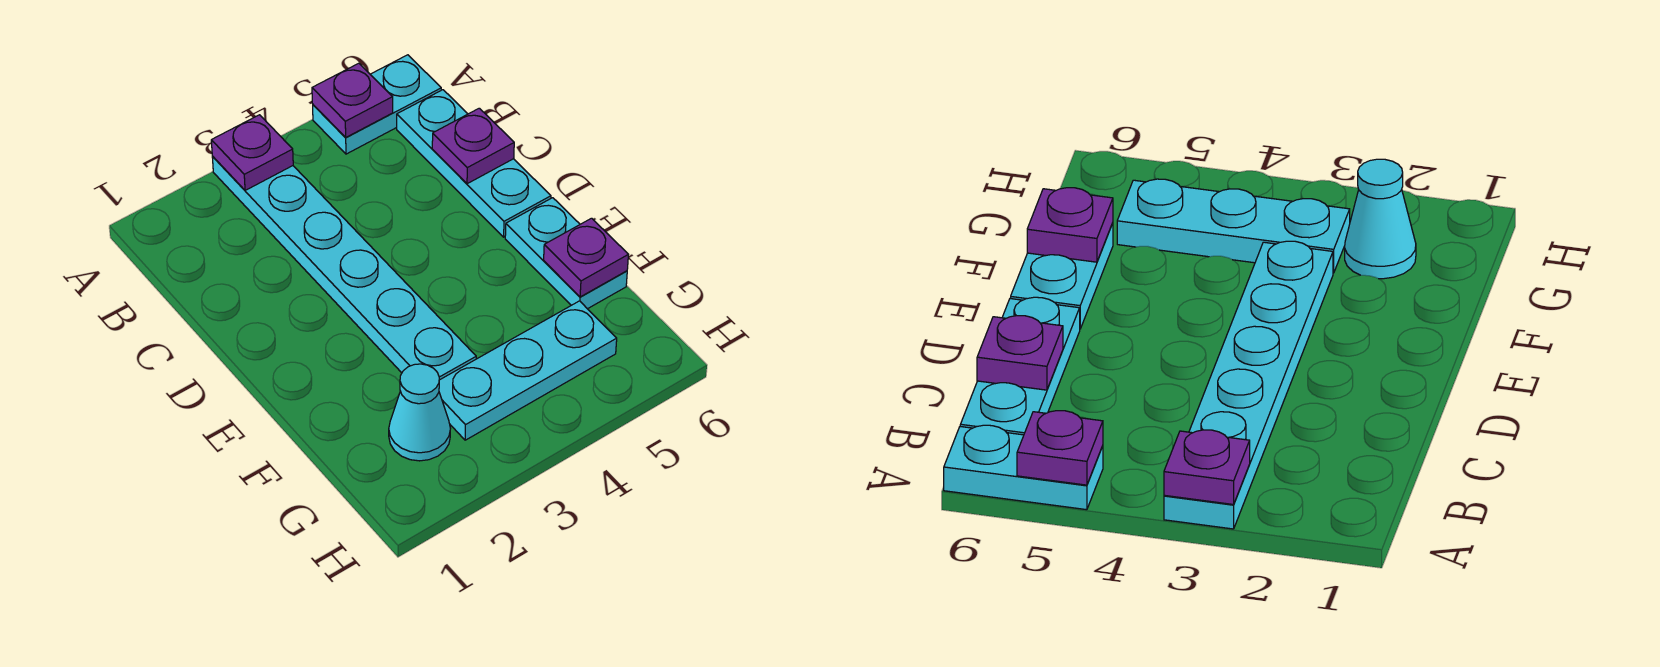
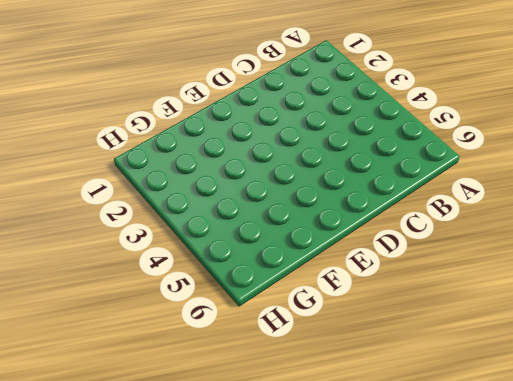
none -> cyan 1x6 plate [212,157,476,380]
none -> cyan 1x2 plate [313,55,441,154]

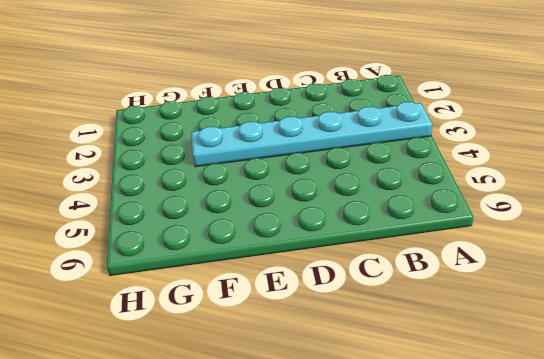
none -> cyan 1x2 plate [313,55,441,154]
none -> cyan 1x3 plate [397,90,551,237]

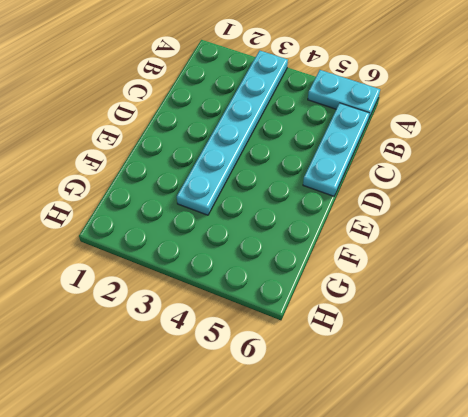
none -> cyan 1x2 plate [505,198,627,309]
none -> cyan 1x1 cone [389,364,451,461]

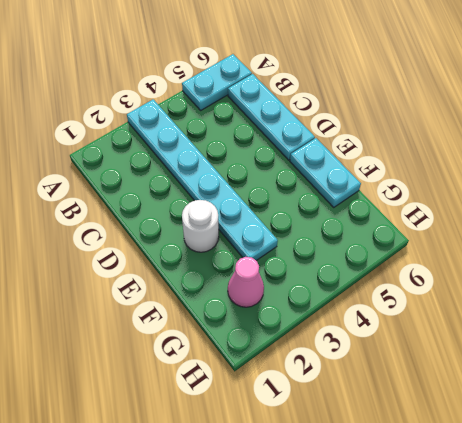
white 1x1 round brick [182,200,219,252] -> none
pink 1x1 cone [228,257,264,307] -> cyan 1x1 cone [389,364,451,461]
none -> cyan 1x3 plate [439,301,617,440]
none -> purple 1x1 plate [211,115,293,190]

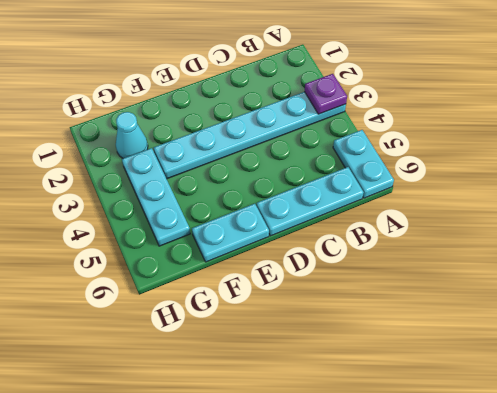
none -> purple 1x1 plate [312,63,393,137]
none -> purple 1x1 plate [432,108,514,184]

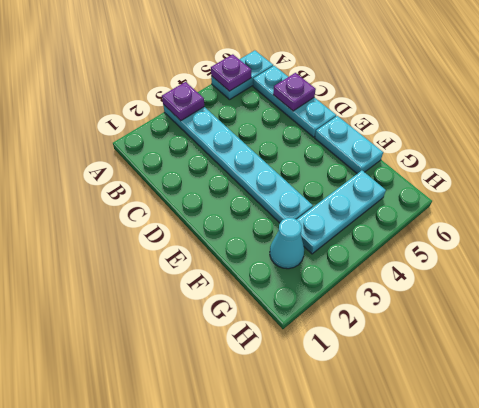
none -> purple 1x1 plate [544,218,628,297]

